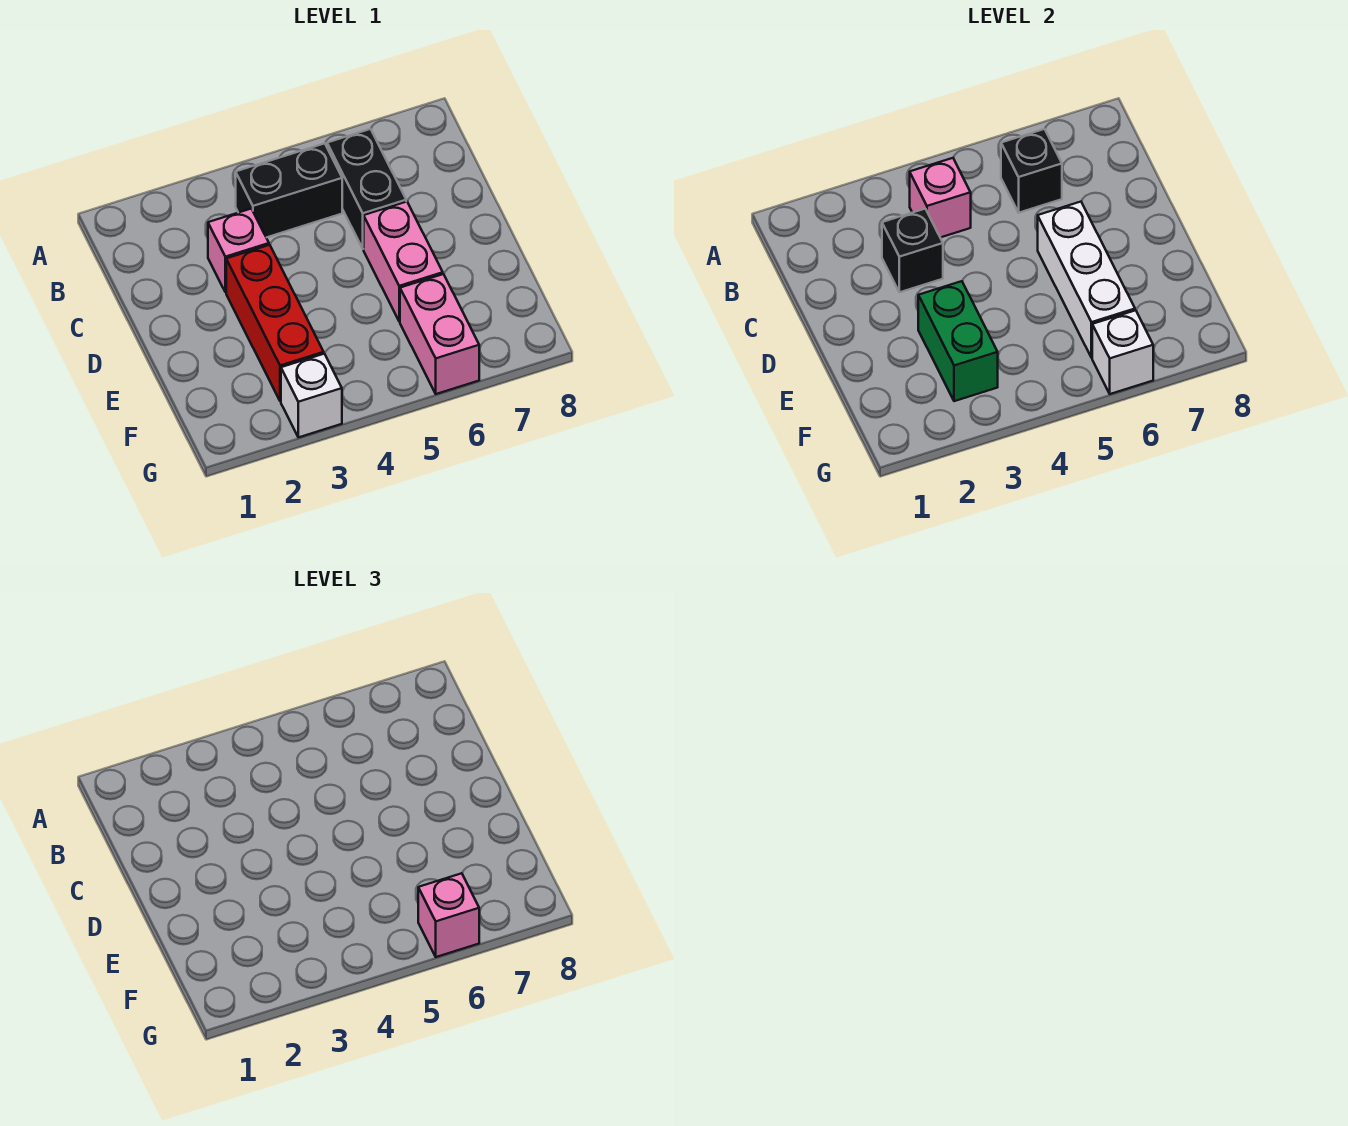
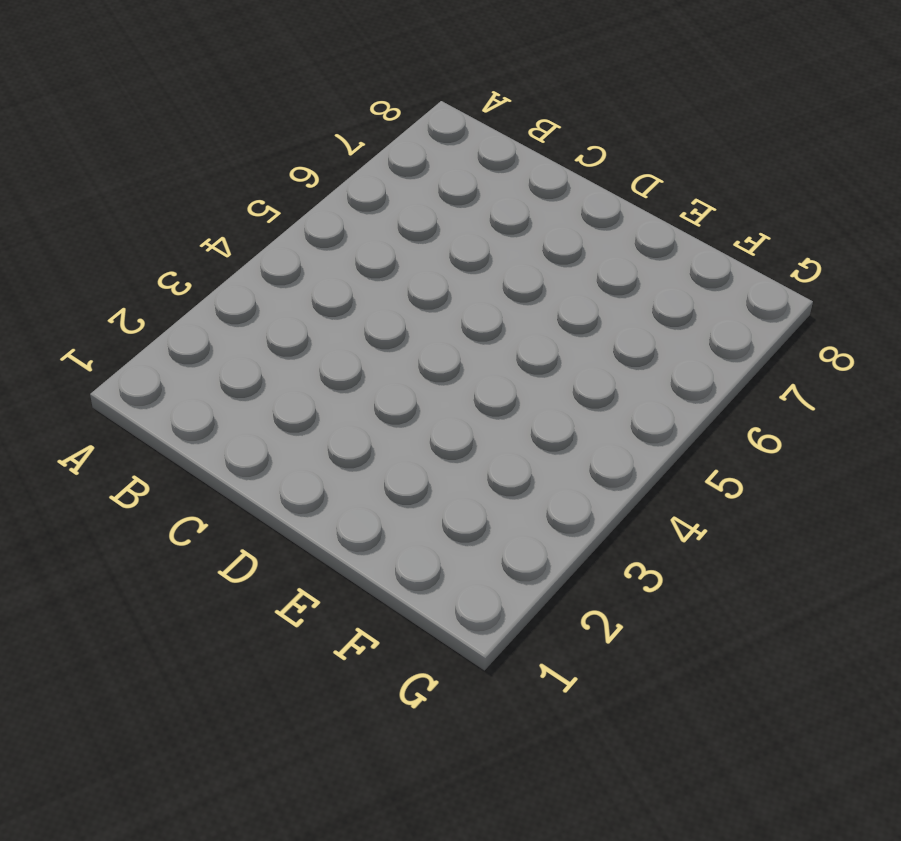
none -> black 1x2 brick [236,143,342,238]
none -> black 1x2 brick [327,129,406,249]
none -> pink 1x1 brick [208,209,269,292]

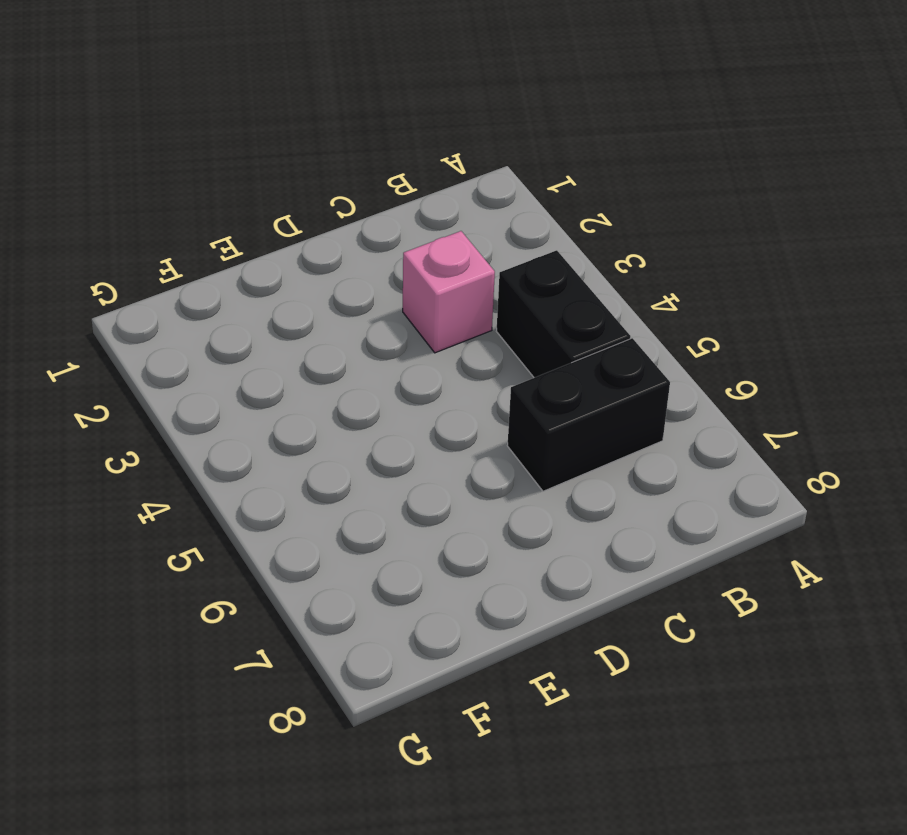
none -> red 1x3 brick [226,245,324,401]
none -> pink 1x2 brick [364,202,443,322]
none -> pink 1x2 brick [400,274,479,394]

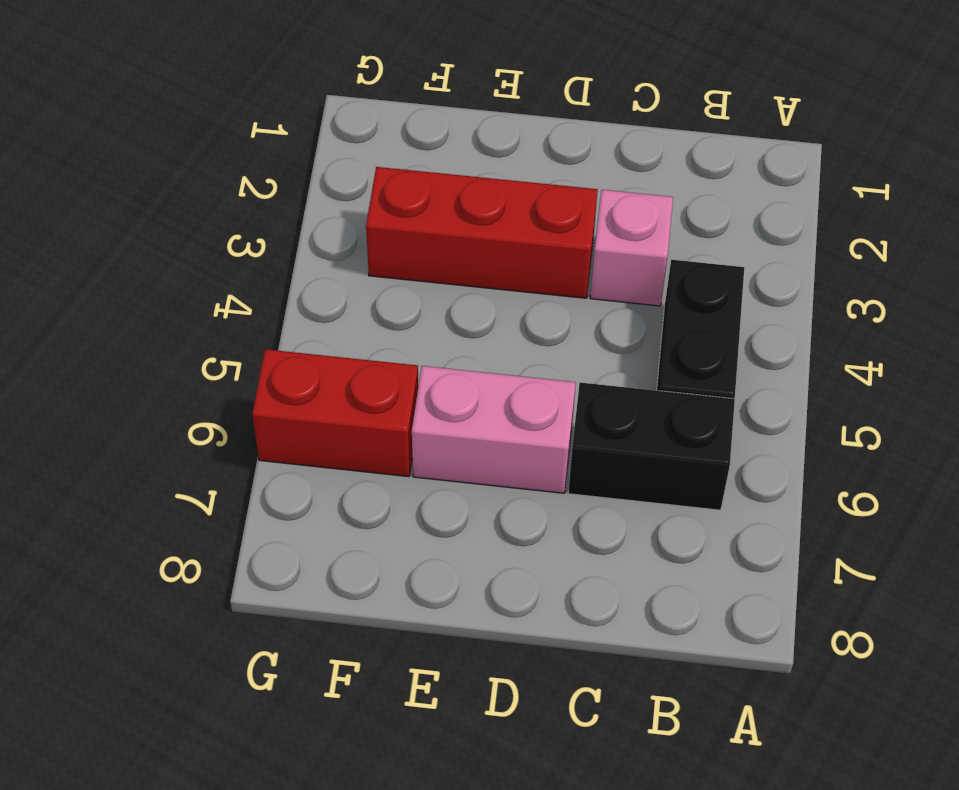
red 1x2 brick [252,349,418,477] -> pink 1x2 brick [400,274,479,394]
none -> white 1x1 brick [281,354,342,437]
none -> pink 1x1 brick [910,158,971,238]
none -> black 1x1 brick [1001,129,1062,213]

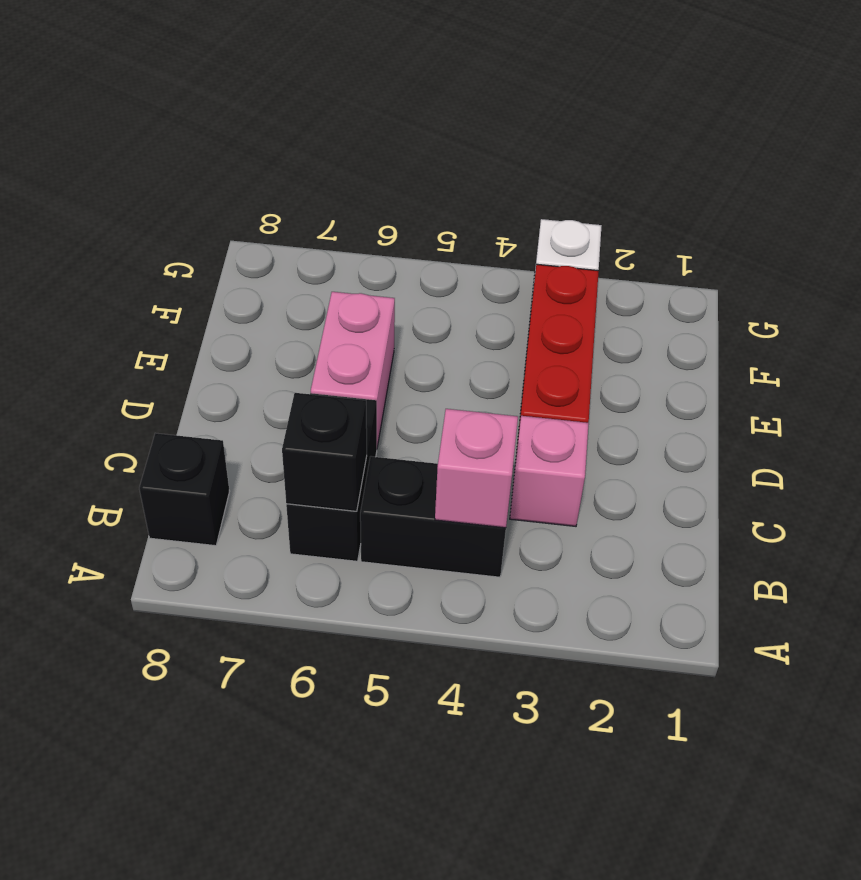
black 1x1 brick [139,433,230,546] -> black 1x1 brick moved to [882,209,943,292]
none -> pink 1x2 brick [400,274,479,394]
none -> white 1x3 brick [1038,202,1135,358]
none -> green 1x2 brick [918,281,998,401]

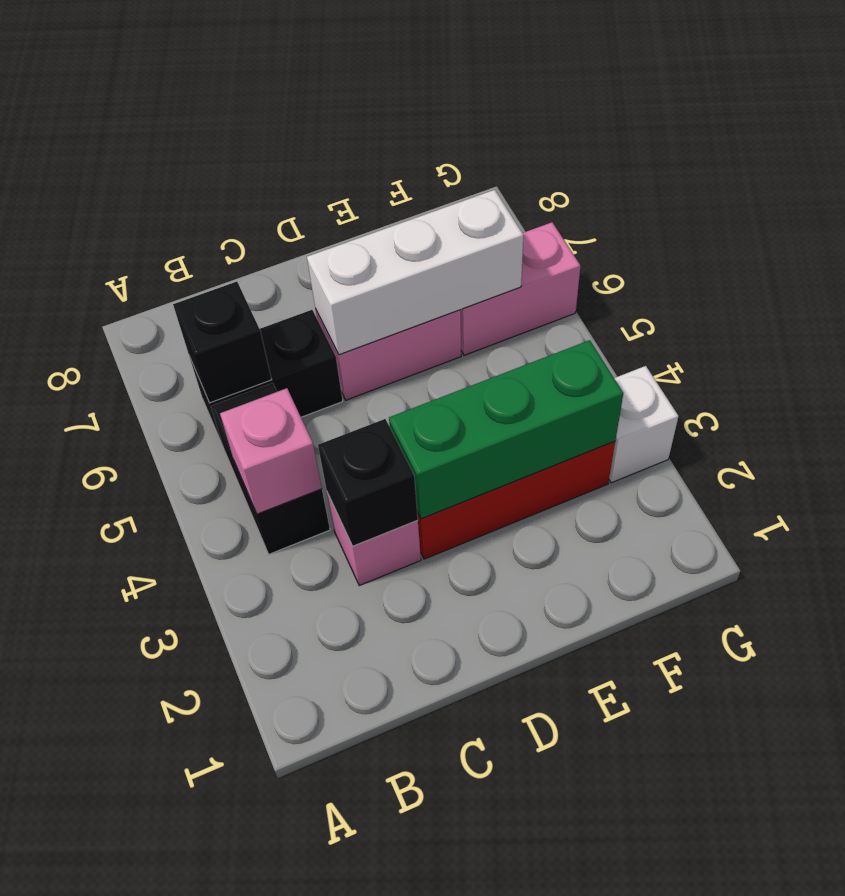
green 1x3 brick [389,340,623,519] -> green 1x2 brick [918,281,998,401]
none -> white 1x1 brick [1092,310,1153,394]
none -> pink 1x1 brick [418,873,479,957]

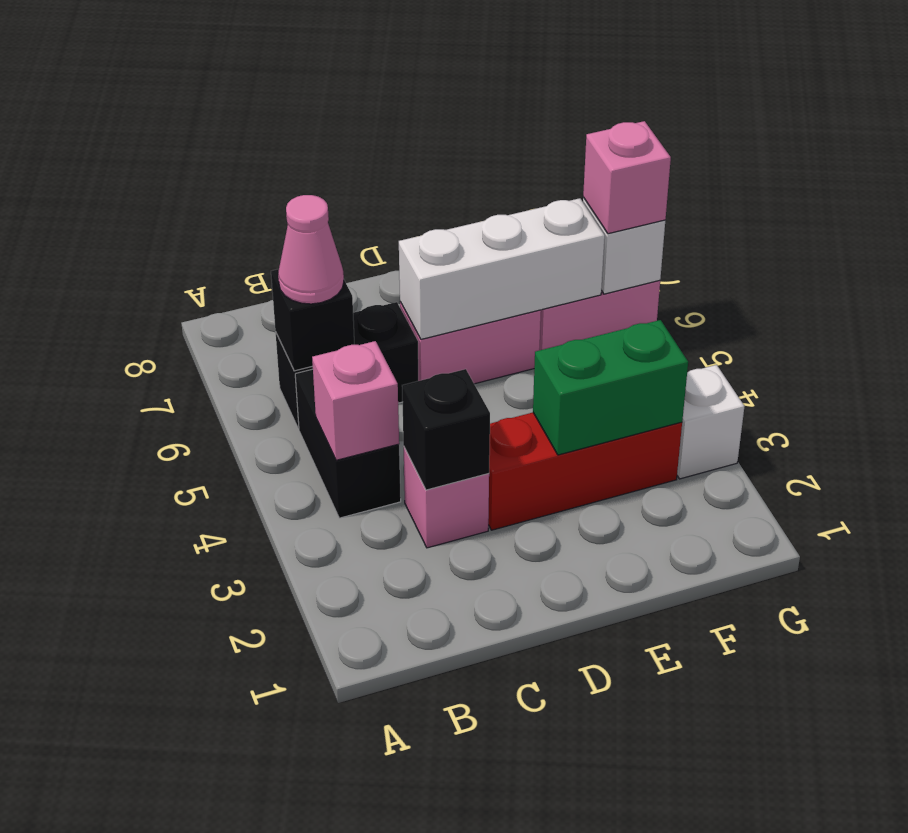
pink 1x1 cone [278,195,344,304] -> none

